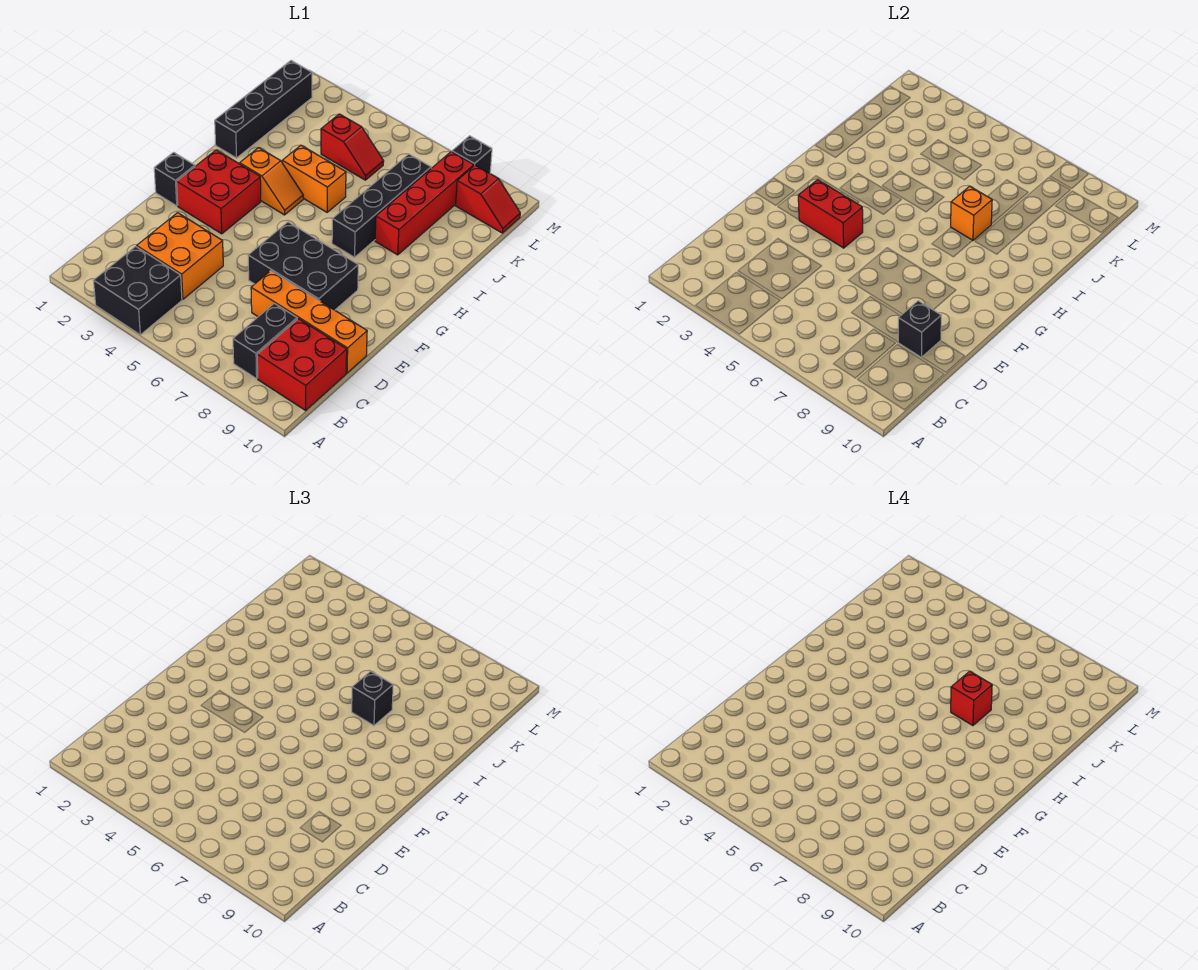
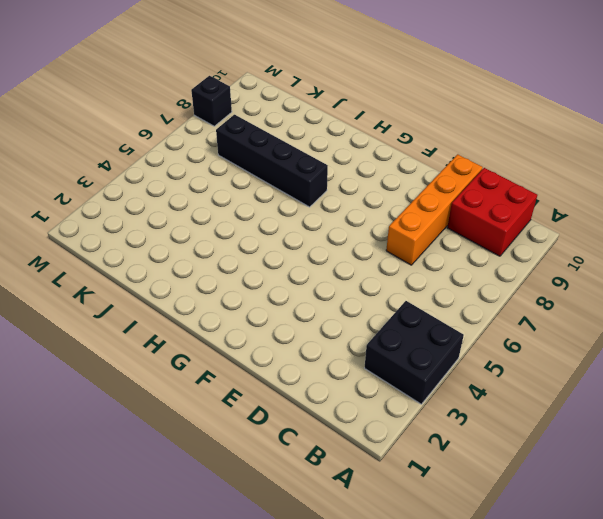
none -> black 1x2 brick [233,303,297,379]
none -> orange 2x2 brick [137,213,223,299]
none -> black 2x3 brick [248,222,358,310]

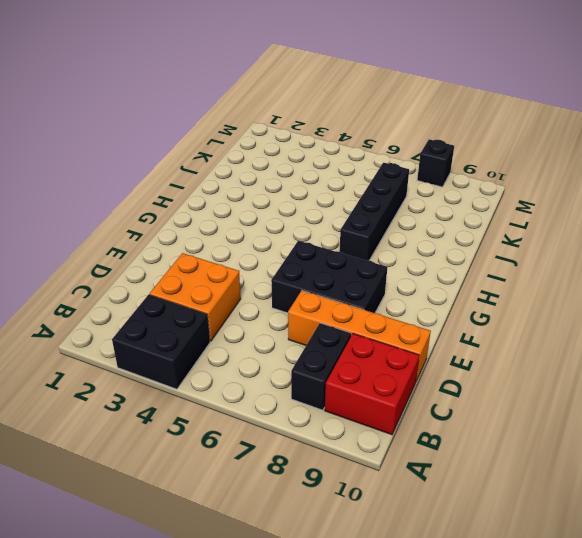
none -> black 1x1 brick [154,152,195,206]
none -> red 2x2 brick [177,150,261,234]
none -> orange 1x2 slope [240,148,303,215]

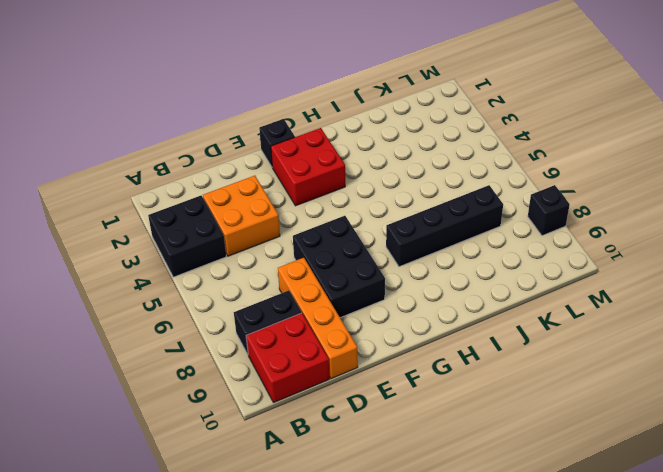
none -> orange 1x2 slope [240,148,303,215]
none -> black 1x4 brick [215,61,312,158]
none -> orange 1x2 brick [282,145,346,212]

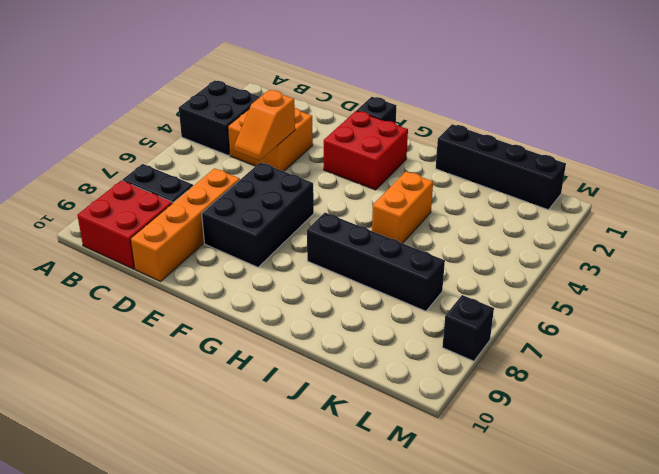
orange 1x2 slope [234,90,295,160] -> orange 1x2 slope moved to [240,148,303,215]
none -> red 1x4 brick [375,152,474,255]
none -> red 1x2 slope [321,114,384,180]
none -> red 1x2 slope [456,165,520,233]

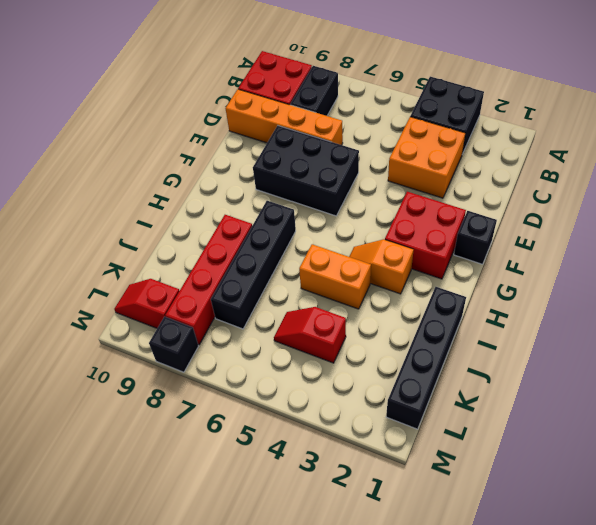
none -> black 1x1 brick [898,301,941,357]
none -> red 1x2 brick [798,180,863,248]
none -> orange 1x1 brick [951,186,992,241]

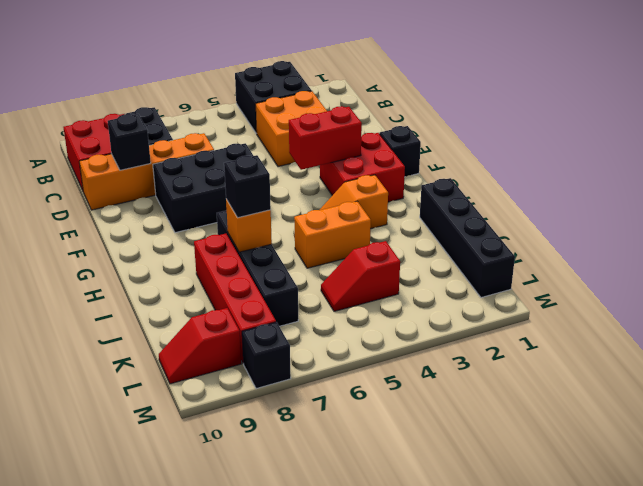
none -> red 1x1 brick [951,671,992,726]

